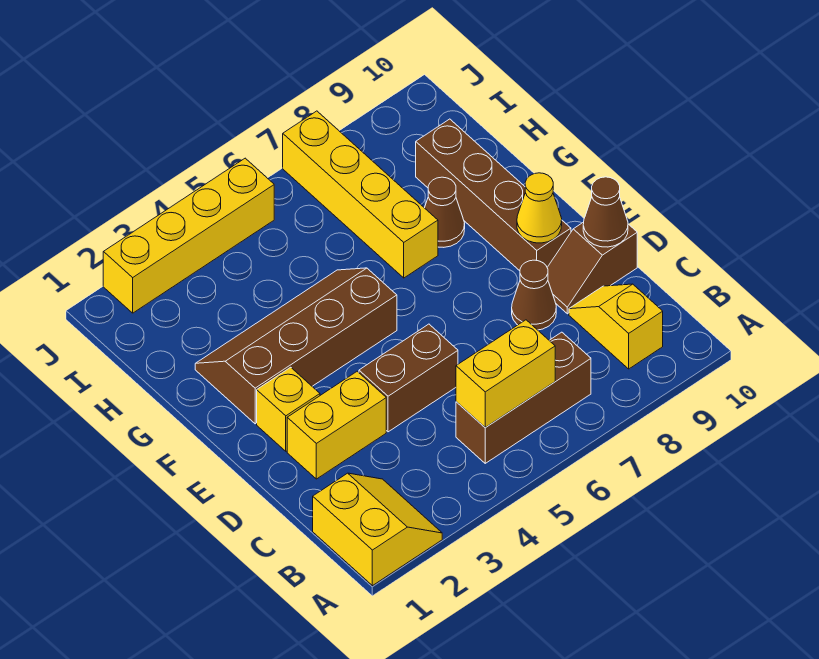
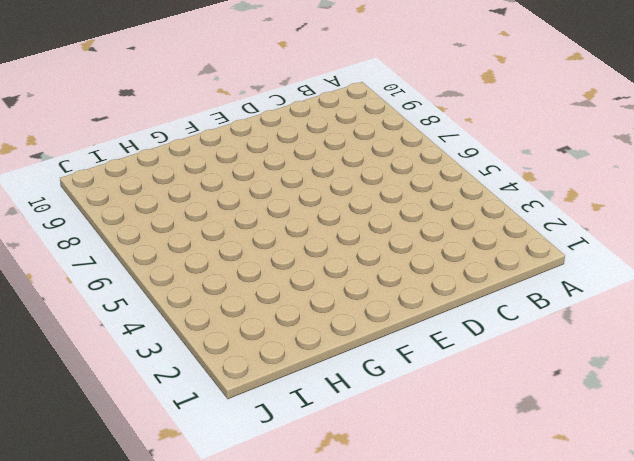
none -> yellow 2x2 slope [313,473,442,586]
none -> brown 1x3 brick [456,332,591,463]
none -> yellow 1x2 slope [569,284,663,369]

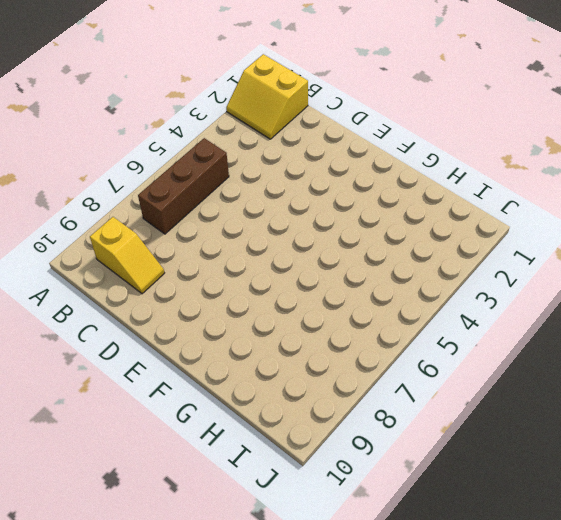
none -> yellow 1x2 brick [287,371,386,479]
none -> brown 1x2 brick [359,324,458,432]
none -> brown 1x1 cone [512,260,556,330]

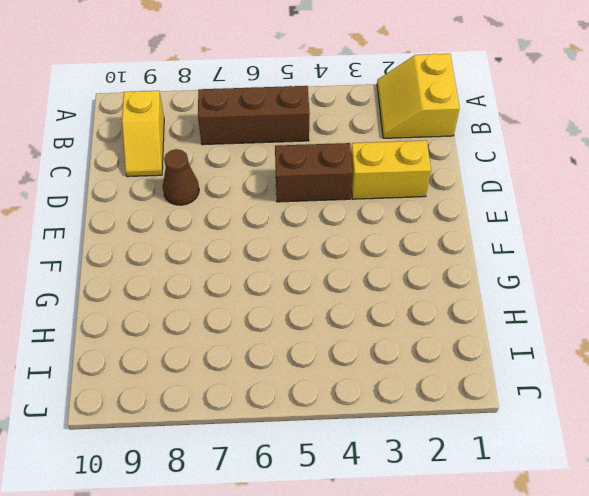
none -> brown 1x2 slope [547,222,637,314]
none -> yellow 1x1 brick [257,367,320,451]
none -> brown 1x4 brick [416,119,571,271]

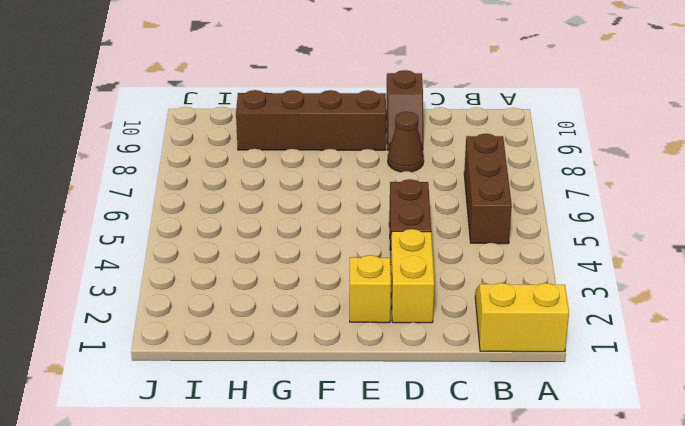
none -> yellow 1x2 slope [569,284,663,369]
none -> brown 2x4 slope [195,268,397,424]
none -> yellow 1x4 brick [283,111,438,278]

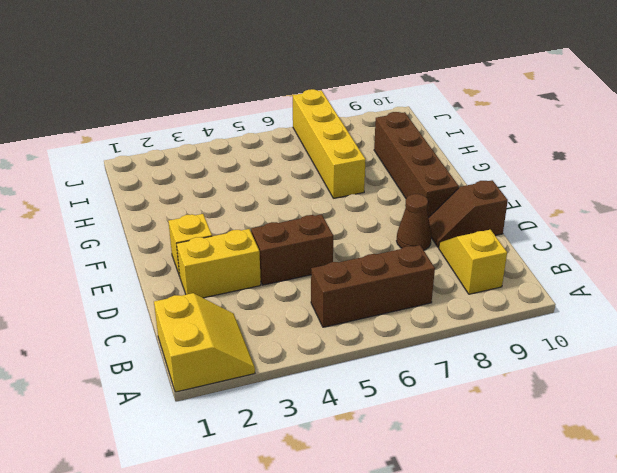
none -> brown 2x4 slope [195,268,397,424]
none -> brown 1x1 cone [425,177,465,247]
none -> yellow 1x4 brick [103,158,274,313]

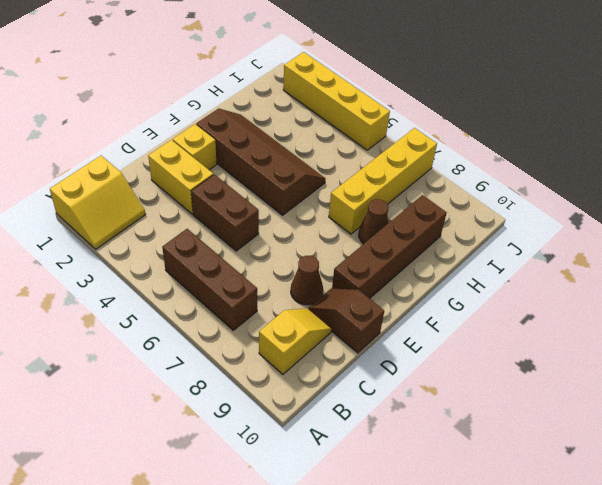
none -> yellow 1x2 brick [456,320,555,428]
none -> brown 1x1 cone [583,177,628,247]
none -> yellow 1x1 cone [517,173,562,243]

